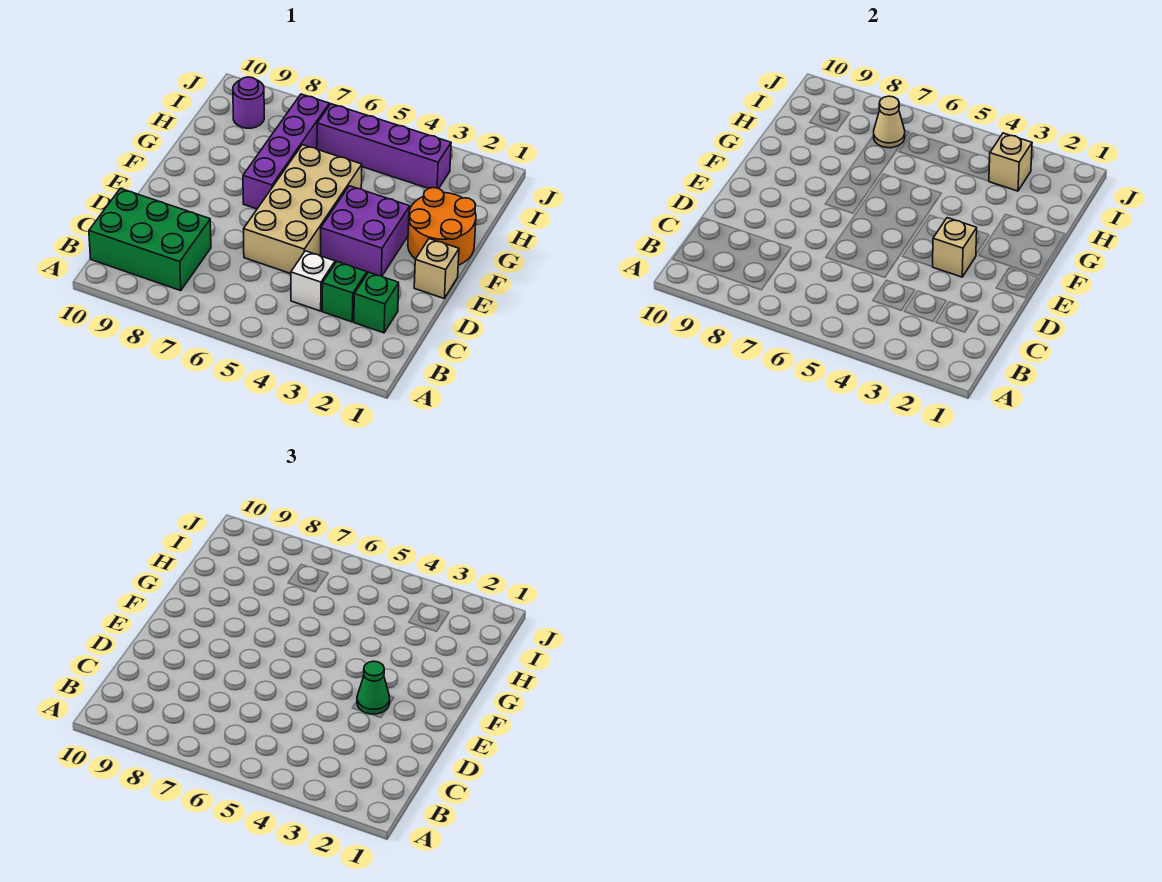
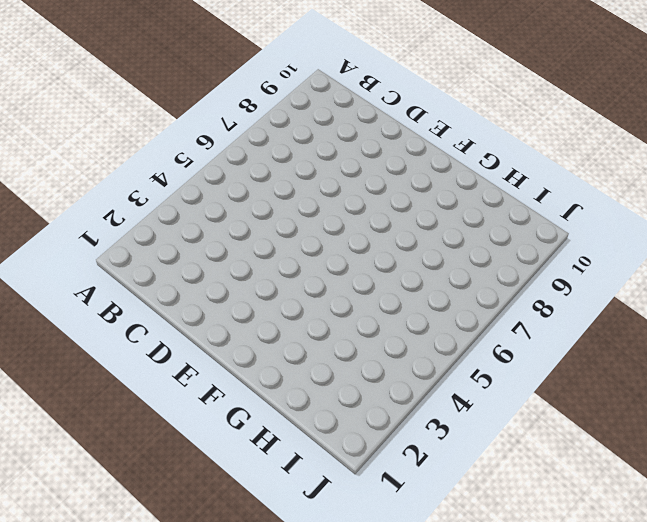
none -> green 2x3 brick [89,188,211,290]
none -> green 1x1 brick [354,272,399,333]
none -> green 1x1 brick [322,262,367,322]

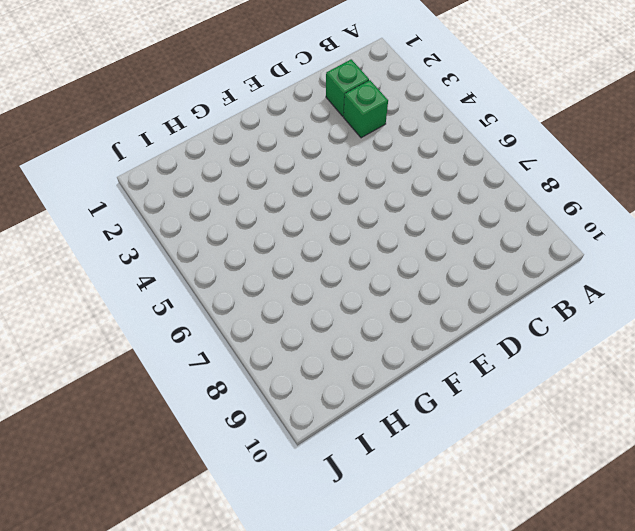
none -> green 2x3 brick [89,188,211,290]
none -> white 1x1 brick [291,251,335,311]
none -> tan 2x4 brick [244,145,362,274]

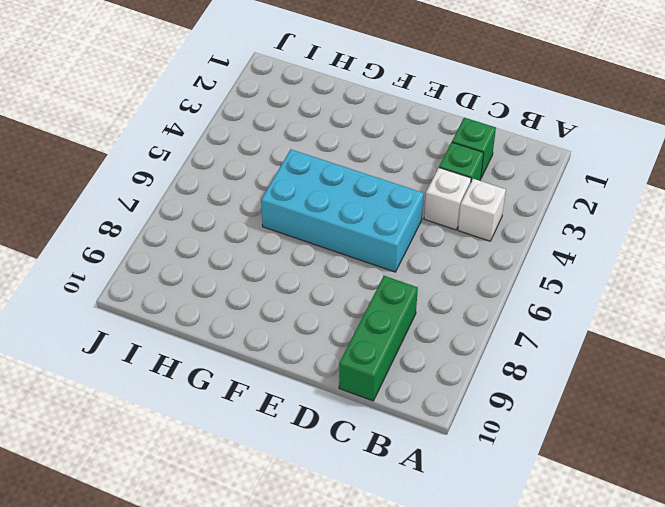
white 1x1 brick [458,179,506,241] -> none
green 1x3 brick [339,276,418,401] -> green 2x3 brick [89,188,211,290]
cyan 2x4 brick [261,149,424,272] -> tan 2x4 brick [244,145,362,274]
none -> tan 1x1 brick [414,239,459,298]
none -> purple 2x2 brick [320,186,410,276]
none -> orange 2x2 round brick [408,188,476,265]

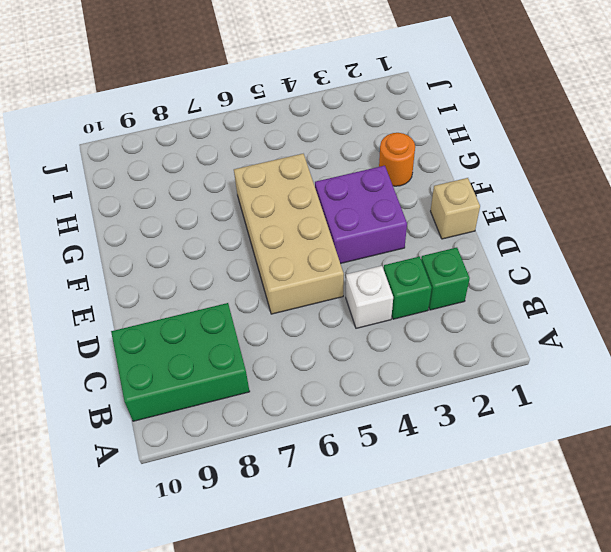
orange 1x1 round brick [379,133,415,186] -> orange 2x2 round brick [408,188,476,265]
none -> purple 1x4 brick [243,94,329,209]
none -> purple 1x4 brick [317,104,451,189]
none -> purple 1x1 round brick [233,77,264,128]

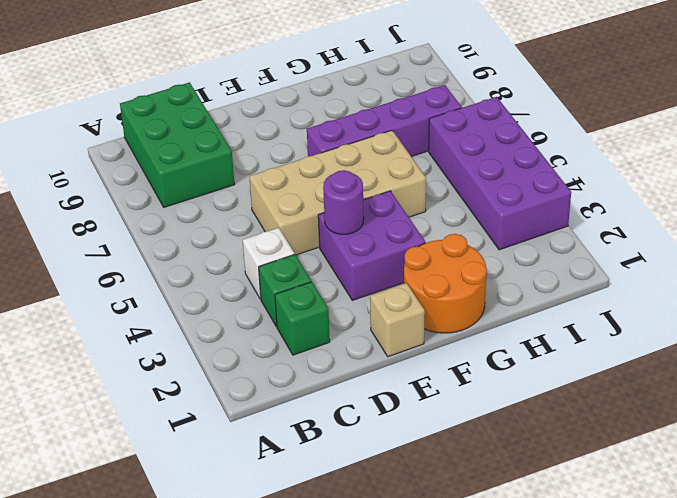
purple 1x1 round brick [323,170,364,234] -> purple 1x1 round brick moved to [233,77,264,128]
purple 2x4 brick [429,97,571,250] -> purple 1x4 brick [317,104,451,189]
none -> tan 1x1 brick [933,218,977,277]
none -> tan 1x1 brick [989,133,1032,191]
none -> tan 1x1 cone [874,96,905,148]

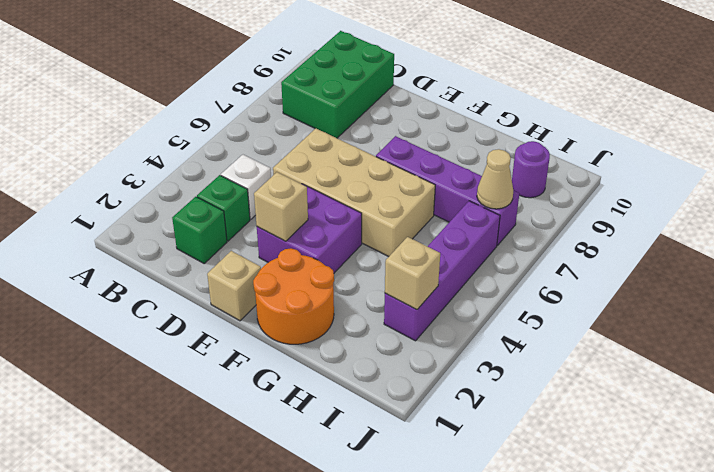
none -> green 1x1 cone [357,661,390,714]

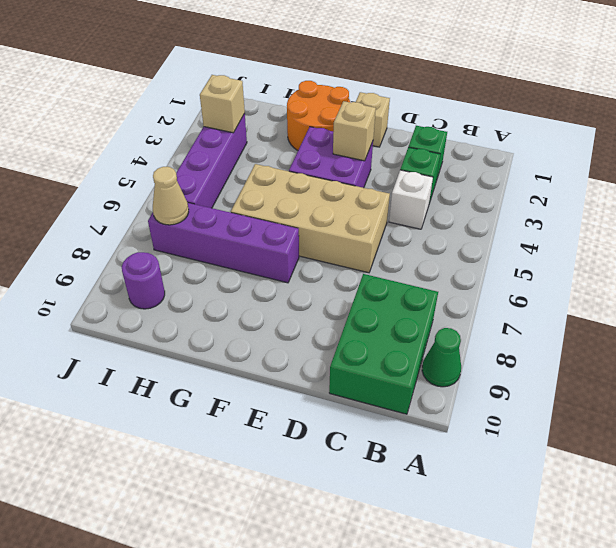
green 1x1 cone [422,328,461,387] -> green 1x1 cone moved to [357,661,390,714]

